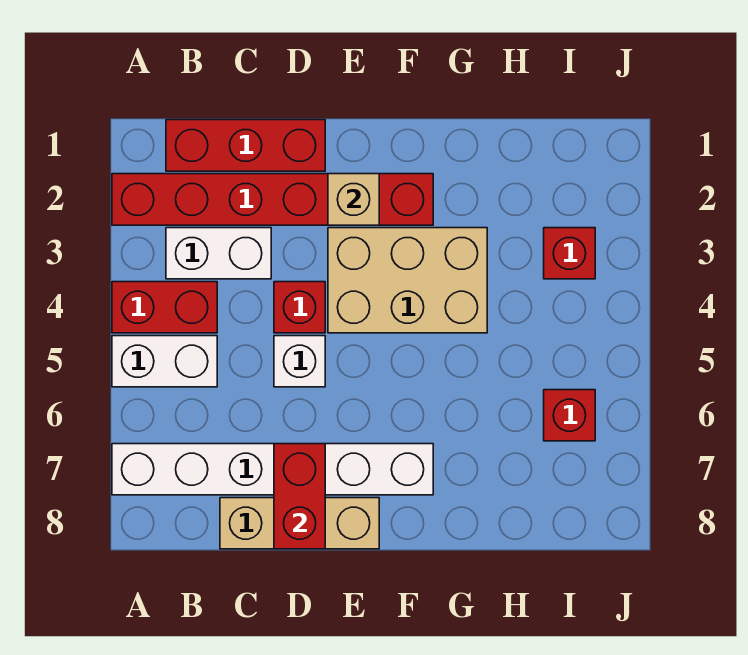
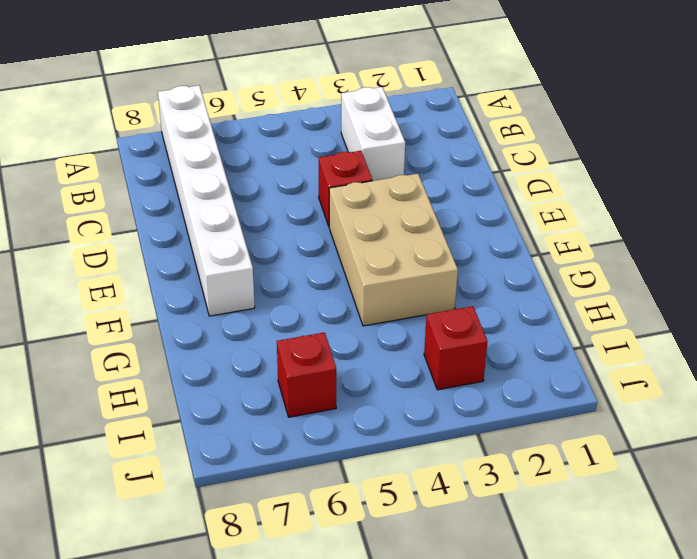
none -> red 1x6 brick [112,174,433,225]
none -> red 1x2 brick [112,282,217,333]
none -> white 1x2 brick [112,336,217,387]

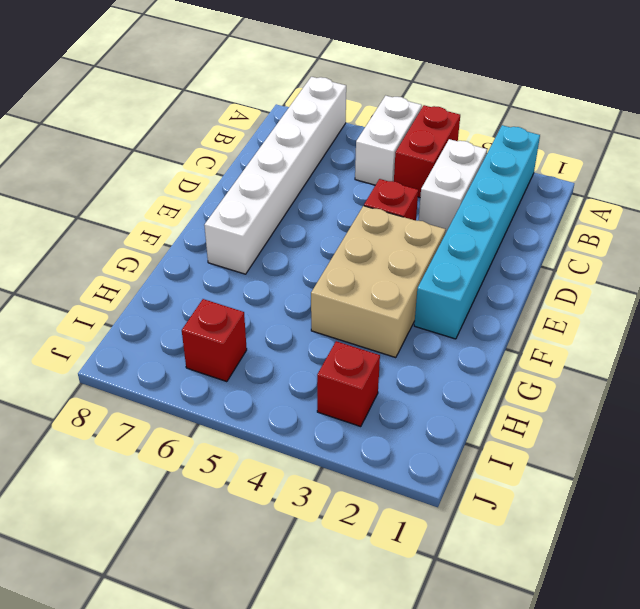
cyan 1x6 brick [414,125,540,339] -> red 1x6 brick [112,174,433,225]
none -> red 1x3 brick [166,120,325,171]
none -> tan 1x3 brick [220,498,379,549]
none -> white 1x1 brick [274,336,325,387]

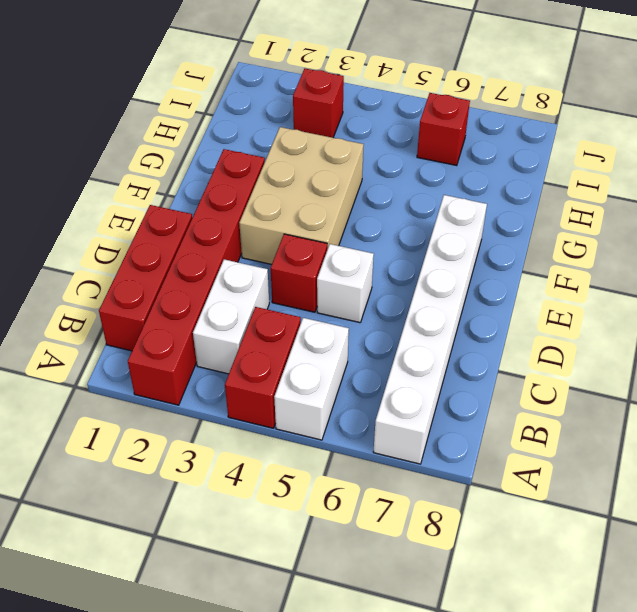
none -> tan 1x3 brick [220,498,379,549]
none -> red 1x2 brick [274,444,325,549]
none -> tan 1x1 brick [328,174,379,225]

